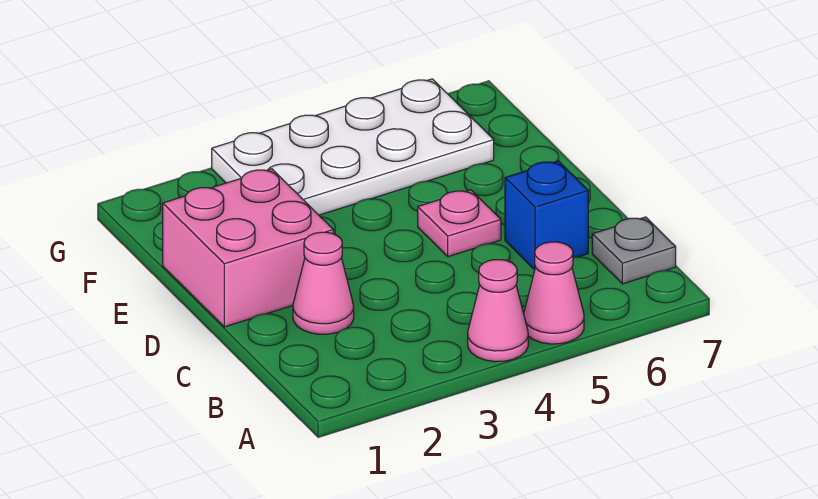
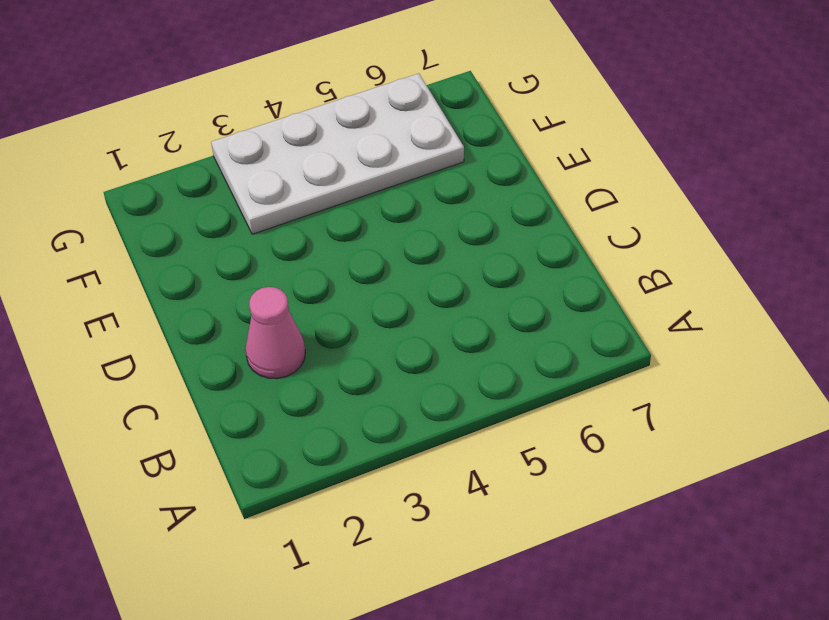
none -> pink 1x1 cone [468,260,528,362]
none -> pink 1x1 cone [524,242,584,344]

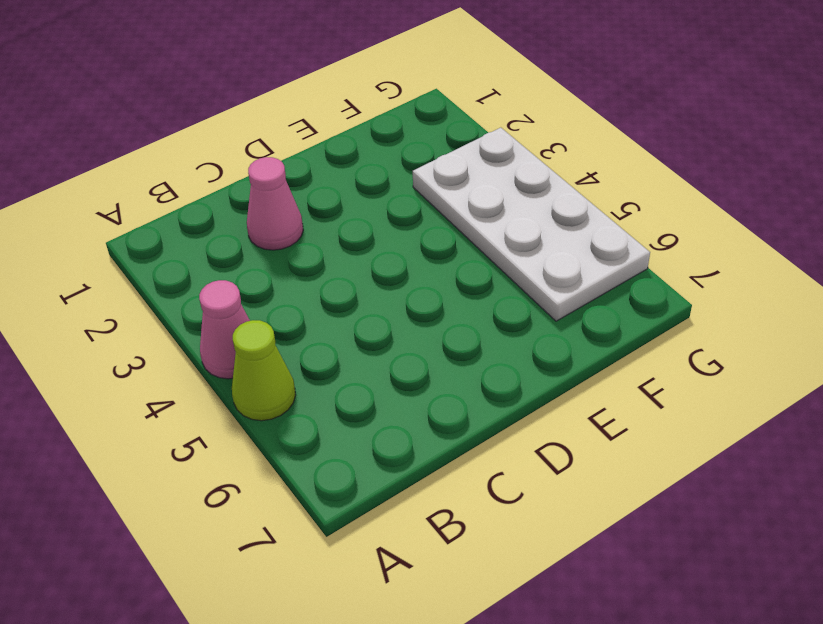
lime 1x1 cone [232,320,296,421] -> pink 1x1 cone [524,242,584,344]
none -> grey 1x1 plate [592,217,676,284]
none -> blue 1x1 brick [505,161,588,270]

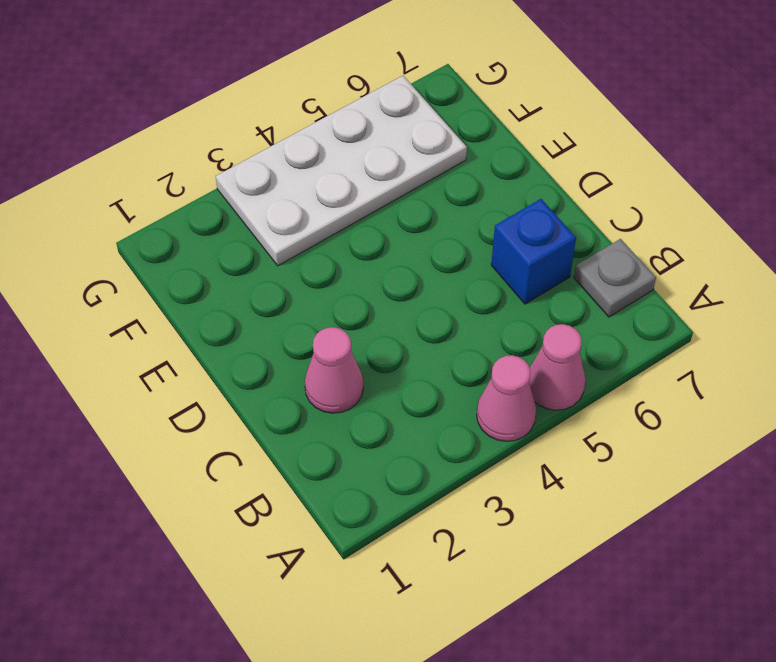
none -> pink 2x2 brick [163,169,333,327]
none -> pink 1x1 plate [418,190,501,257]

